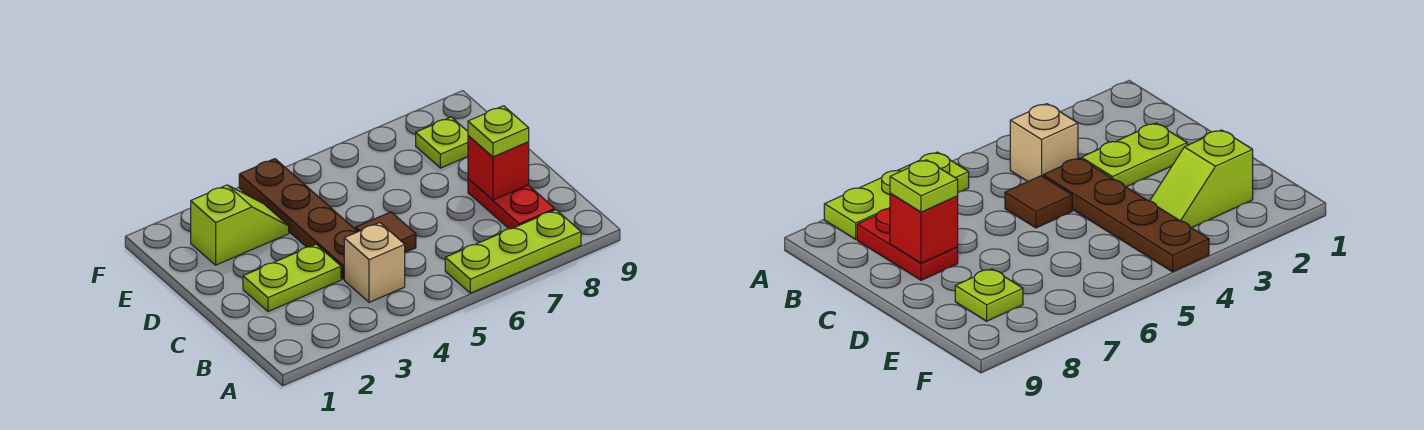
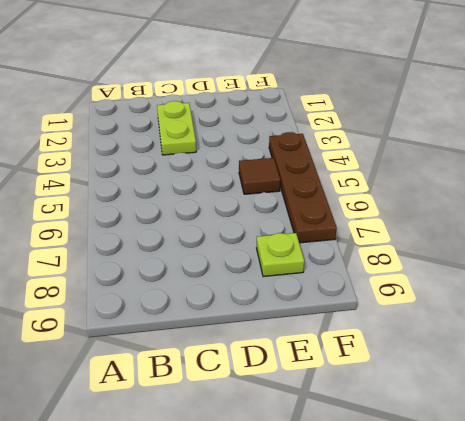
brown 1x1 tile [239,158,281,194] -> brown 1x1 tile moved to [355,212,416,252]
brown 1x4 plate [269,132,337,243] -> brown 1x4 plate turned to [239,159,358,279]
none -> lime 1x3 plate [445,210,581,293]
none -> tan 1x1 brick [344,223,405,302]

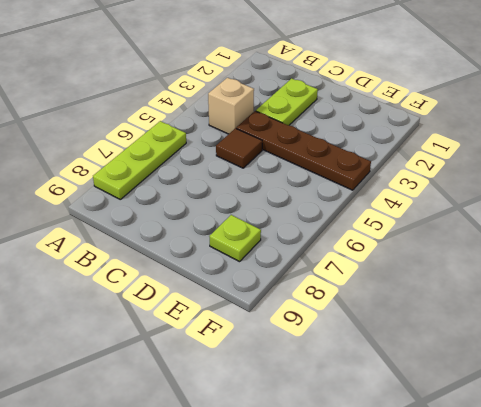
none -> red 1x2 plate [468,179,555,229]
none -> lime 1x2 slope [191,185,289,265]

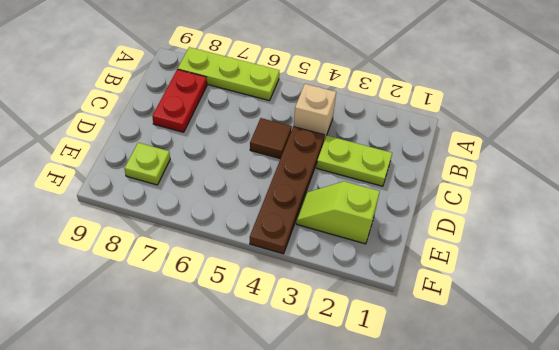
none -> red 1x1 brick [468,136,529,200]
none -> lime 1x1 plate [468,106,529,157]

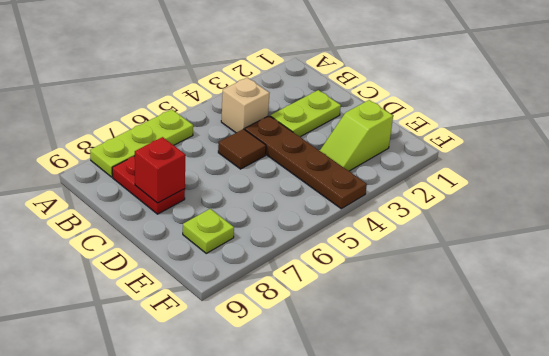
none -> lime 1x1 plate [468,106,529,157]

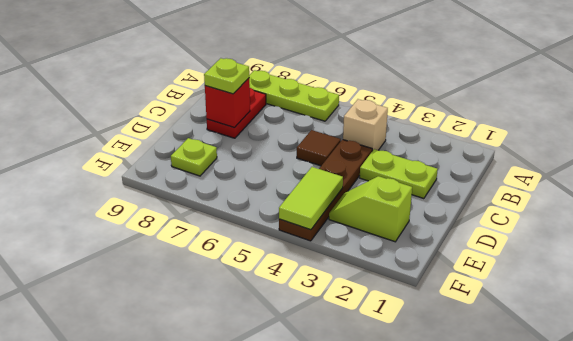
lime 1x2 tile [279,167,343,230] -> none

